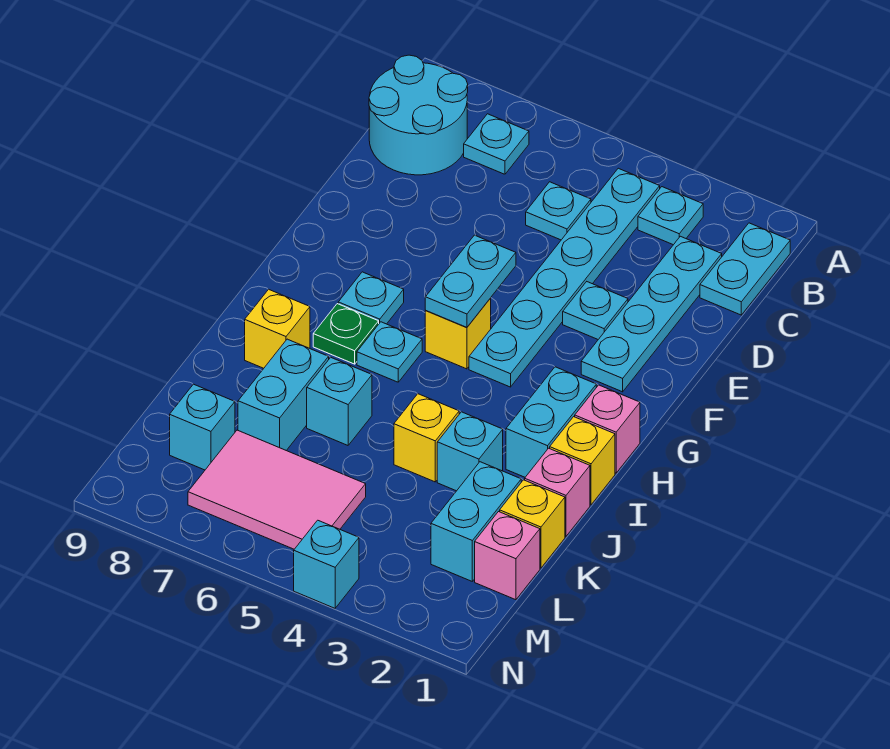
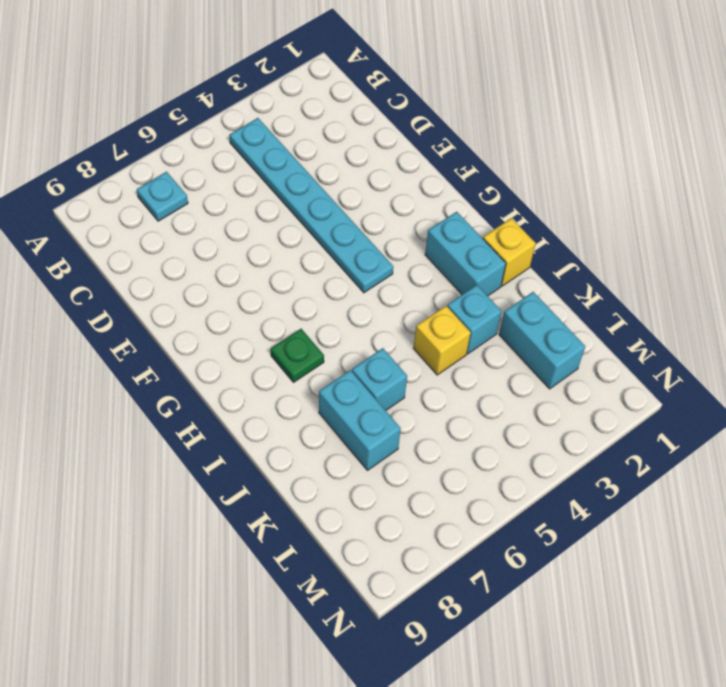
none -> cyan 1x2 plate [700,223,790,315]
none -> cyan 1x1 plate [638,187,703,245]
none -> cyan 2x2 round brick [369,55,468,175]

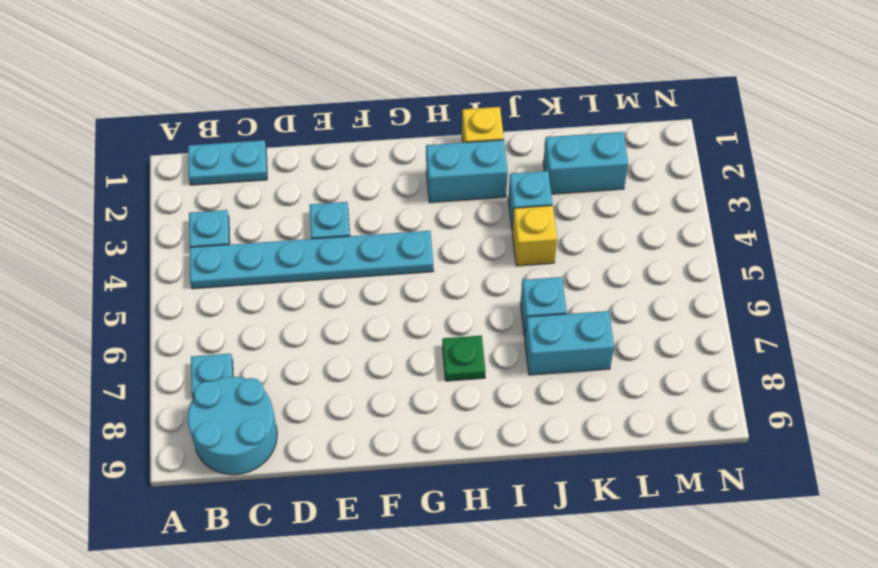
none -> cyan 1x4 plate [581,236,722,392]
none -> cyan 1x1 plate [526,182,591,240]
none -> yellow 1x1 brick [425,298,491,369]

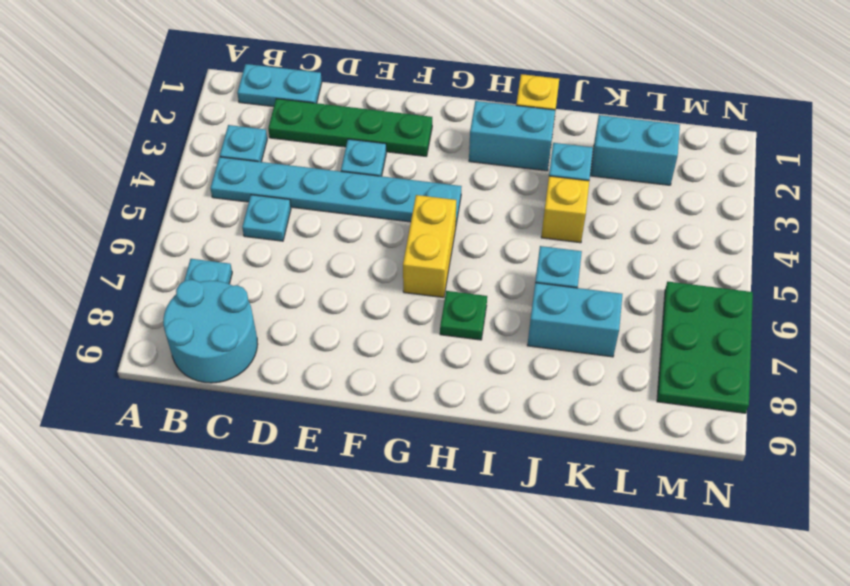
green 1x4 plate [268,99,432,156] -> cyan 1x4 plate [581,236,722,392]
yellow 1x2 brick [403,195,456,298] -> yellow 1x1 brick [425,298,491,369]
green 2x3 plate [657,282,753,413] -> pink 2x3 tile [188,430,366,549]
none -> cyan 1x1 plate [338,272,404,324]
none -> pink 1x1 brick [575,385,640,473]
none -> cyan 1x1 plate [357,322,422,382]

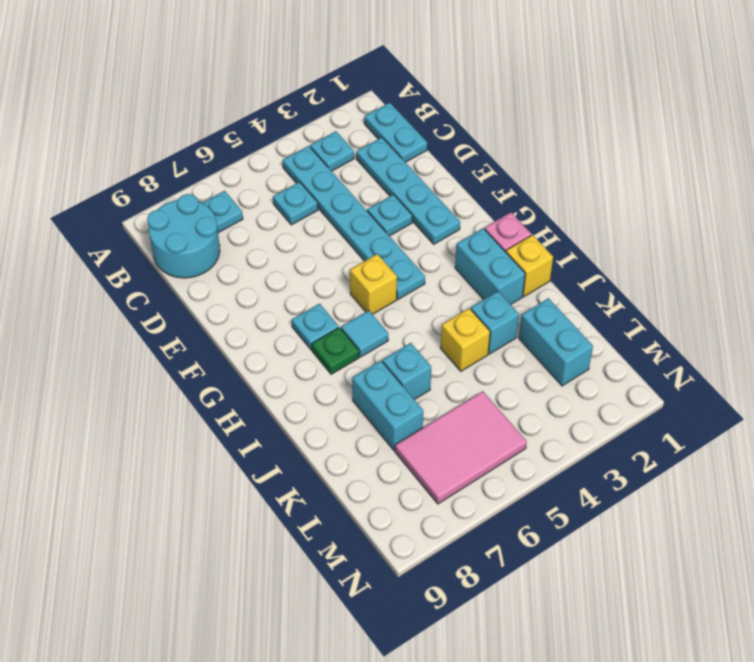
cyan 1x1 tile [341,311,388,357] -> cyan 1x1 plate [357,322,422,382]
none -> yellow 1x1 brick [245,289,310,368]
none -> pink 1x1 brick [525,448,590,536]
none -> yellow 1x1 brick [500,480,565,568]

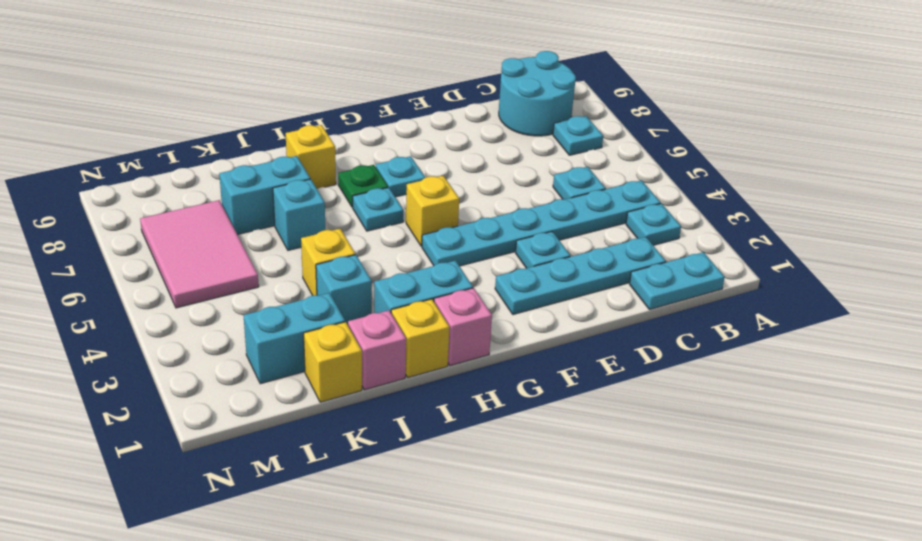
none -> pink 1x1 brick [475,512,540,600]
none -> cyan 1x1 brick [170,384,235,470]
none -> cyan 1x1 brick [294,520,359,608]

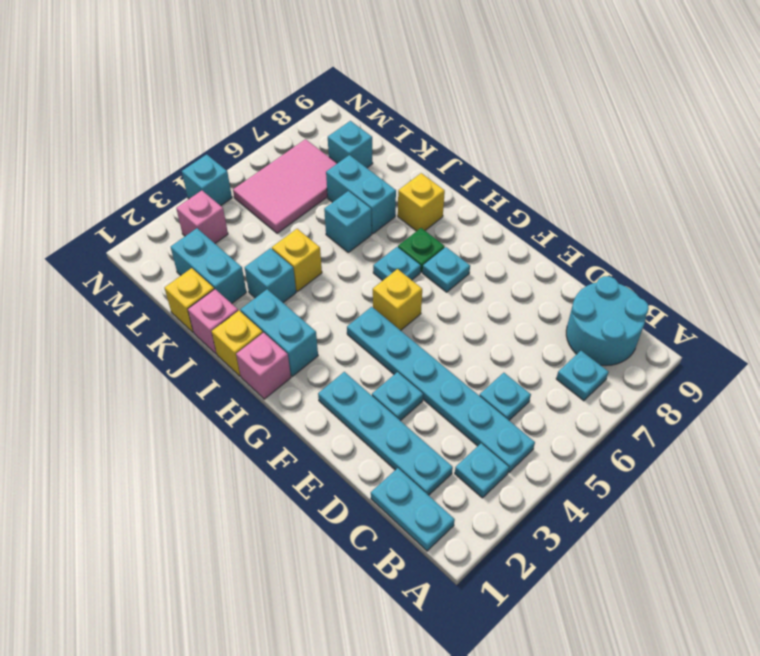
pink 1x1 brick [176,191,228,243] -> pink 1x1 brick moved to [475,512,540,600]
none -> cyan 1x2 plate [425,235,516,328]

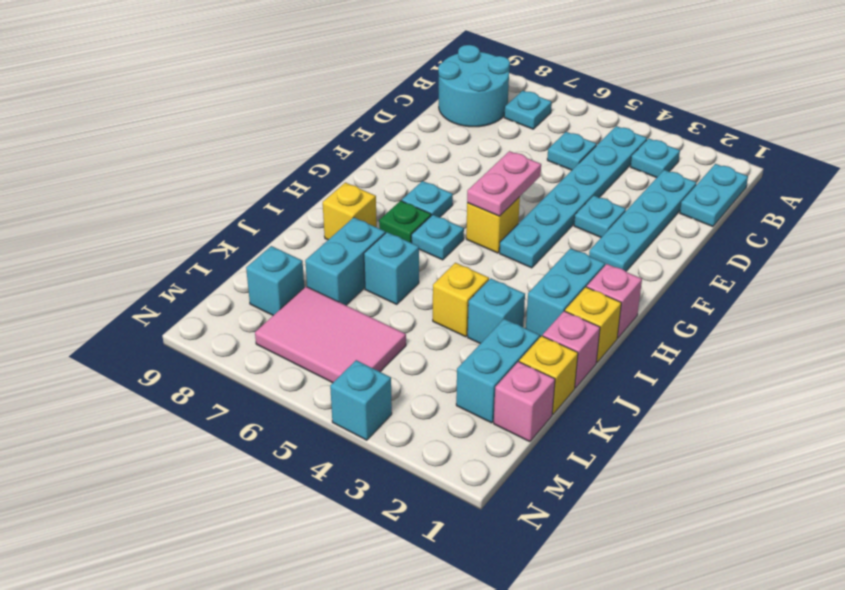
pink 1x2 plate [467,151,541,216] -> cyan 1x2 plate [425,235,516,328]

